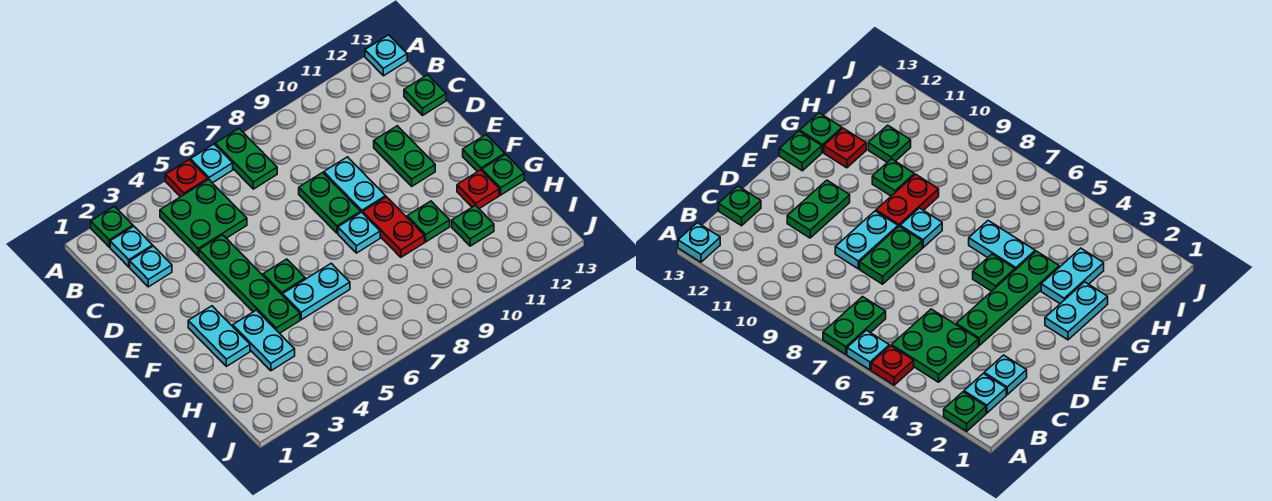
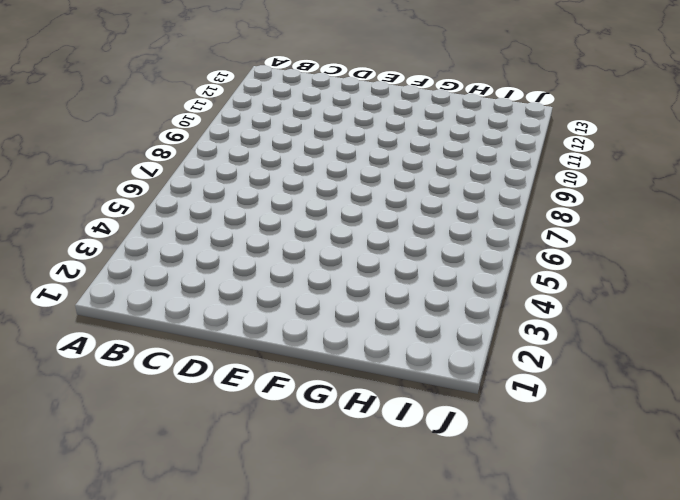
none -> green 1x1 plate [91,206,133,247]
none -> red 1x1 plate [165,160,208,197]
none -> cyan 1x1 plate [190,144,233,183]

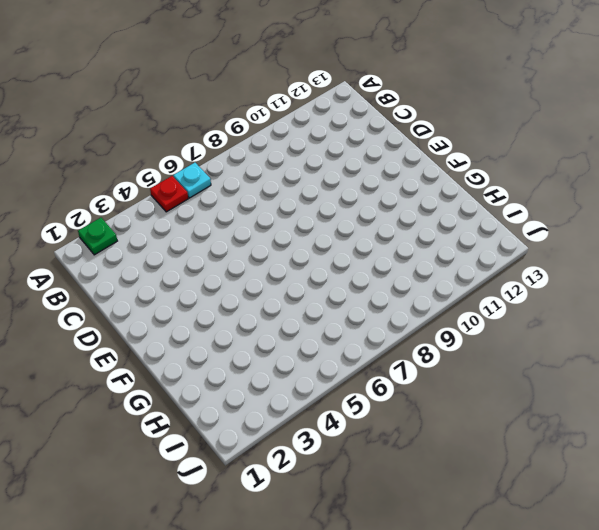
none -> green 1x2 plate [215,129,277,189]
none -> cyan 1x1 plate [365,35,407,76]
none -> cyan 1x1 plate [110,226,153,267]

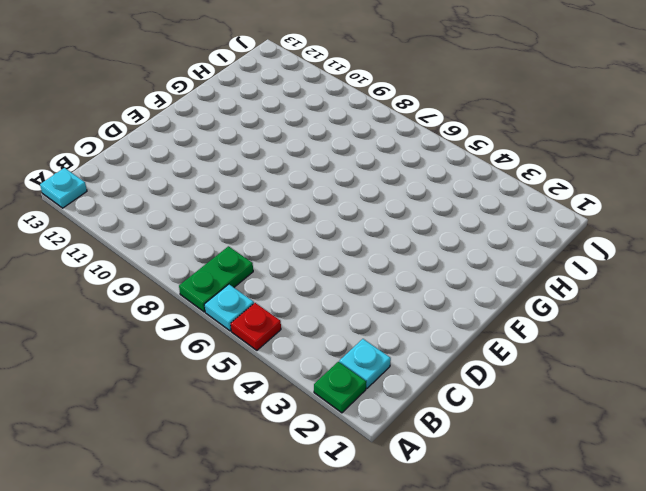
none -> green 2x2 plate [160,179,247,256]
none -> cyan 1x1 plate [130,246,172,287]
none -> green 1x1 plate [404,75,446,115]

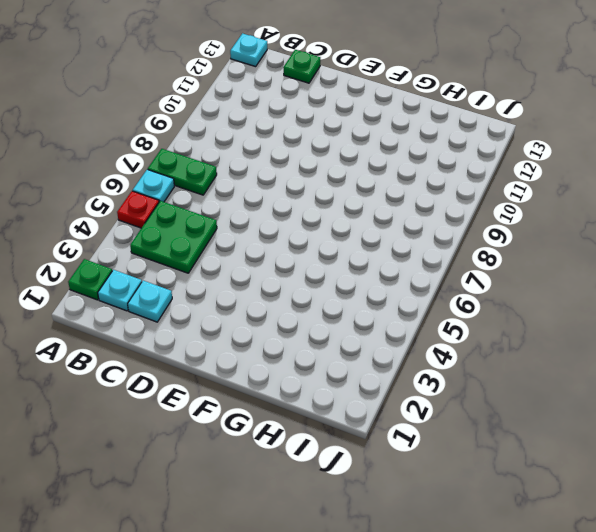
none -> green 1x4 plate [199,235,300,333]
none -> green 1x2 plate [299,173,361,233]
none -> cyan 1x2 plate [324,157,386,213]

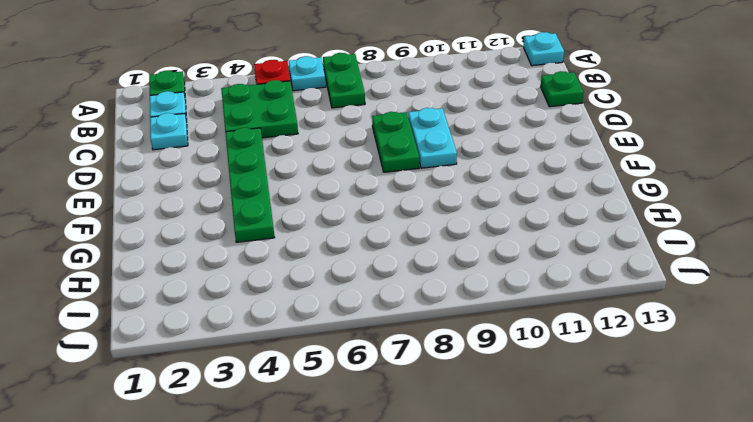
none -> green 1x2 plate [374,126,435,186]
none -> cyan 1x2 plate [188,306,250,366]
none -> green 1x1 plate [263,259,305,295]

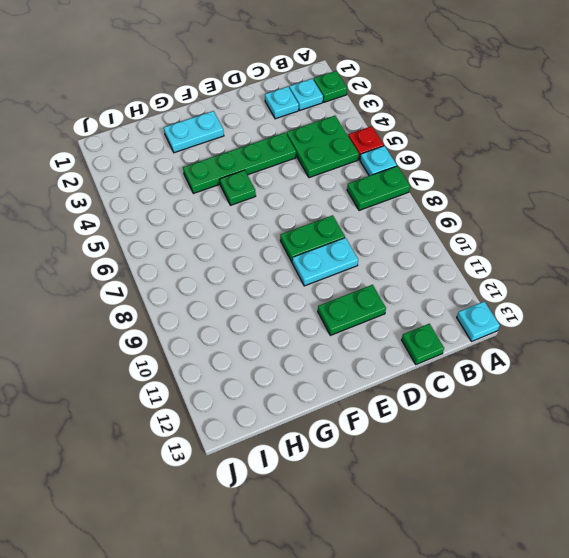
none -> cyan 1x1 plate [338,212,380,253]
none -> red 1x2 plate [363,197,425,257]
none -> green 1x1 plate [463,135,505,172]

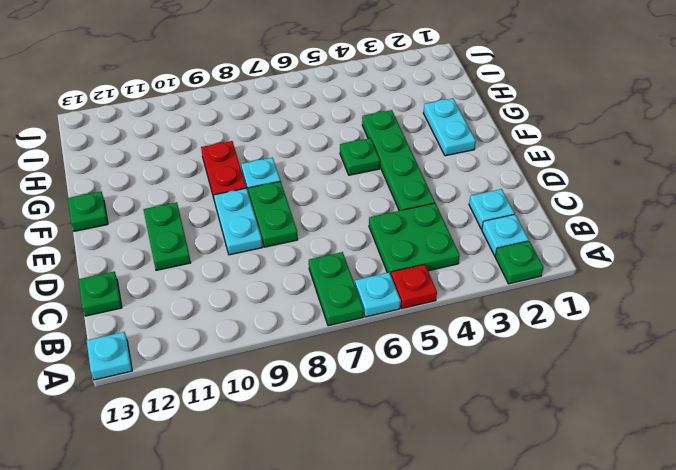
none -> cyan 1x2 plate [233,310,295,371]
none -> cyan 1x2 plate [283,263,350,320]
none -> green 1x1 plate [407,201,450,242]

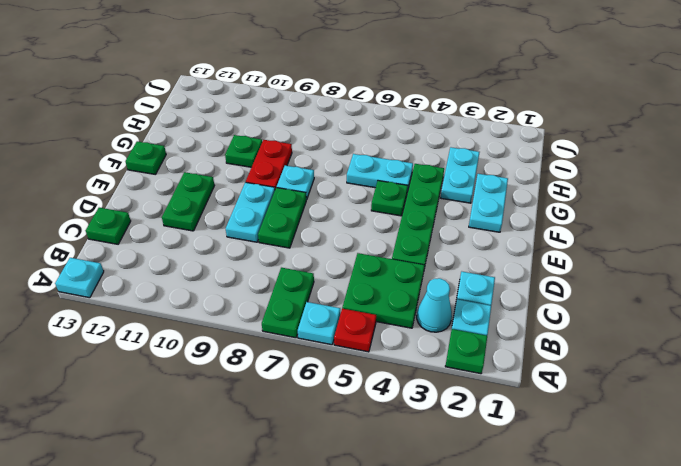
cyan 1x1 cone [417,278,452,332] -> none
none -> red 1x1 plate [457,170,499,209]
none -> green 1x1 plate [482,154,524,195]
none -> green 1x1 plate [452,205,494,246]

